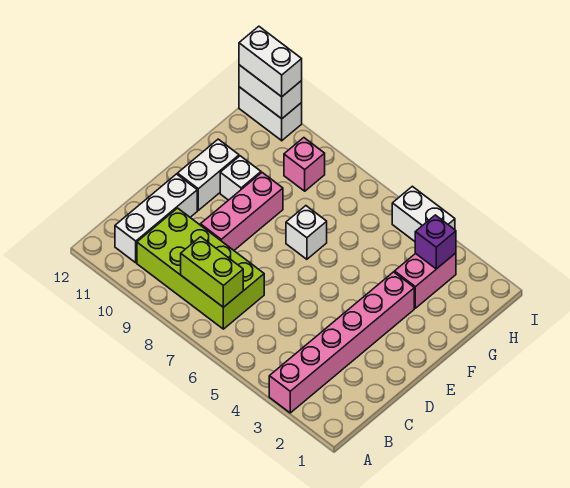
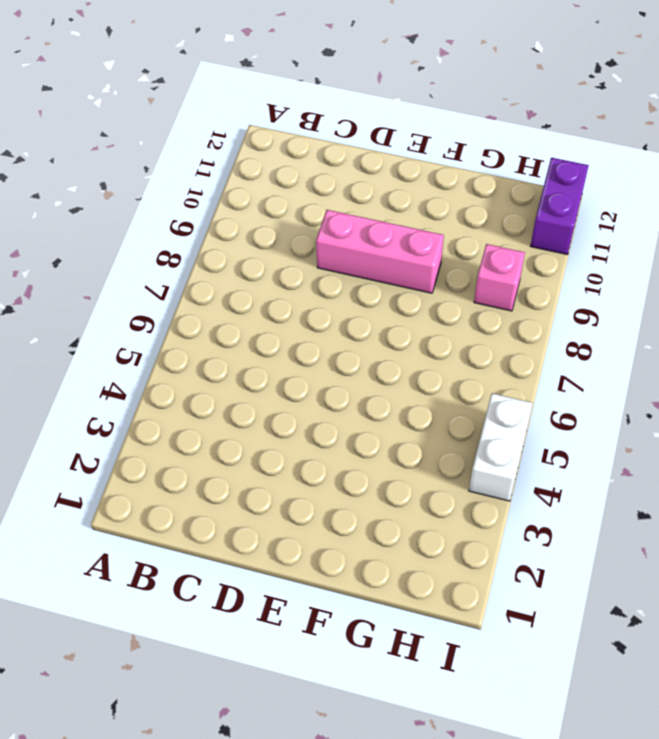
purple 1x2 brick [531,158,589,255] -> white 1x2 brick [239,87,302,141]
none -> pink 1x6 brick [269,272,414,413]
none -> lime 2x4 brick [137,208,264,329]
none -> white 1x3 brick [115,174,197,263]

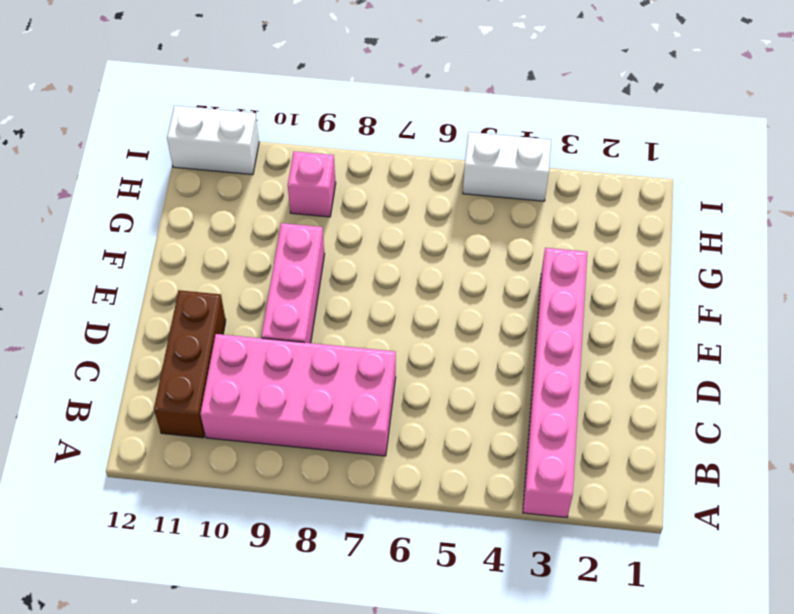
pink 2x4 brick [200,334,396,456] -> lime 2x4 brick [137,208,264,329]
brown 1x3 brick [154,290,226,438] -> white 1x3 brick [115,174,197,263]
none -> white 1x2 brick [178,139,239,210]
none -> white 1x1 brick [286,206,327,259]
none -> white 1x1 brick [220,156,261,200]

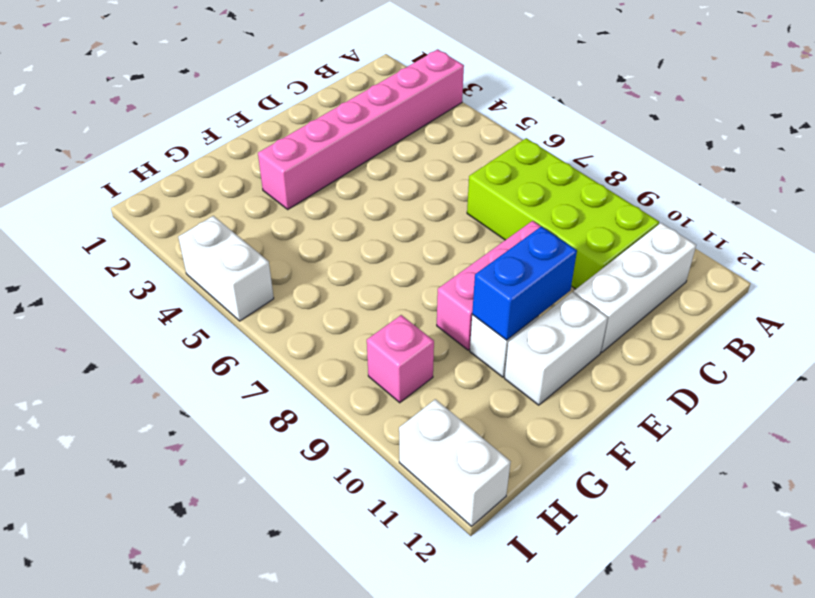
blue 1x2 brick [472,226,577,340] -> none
none -> white 1x1 brick [286,206,327,259]
none -> pink 1x2 brick [395,253,456,308]
none -> lime 1x2 brick [181,237,243,307]

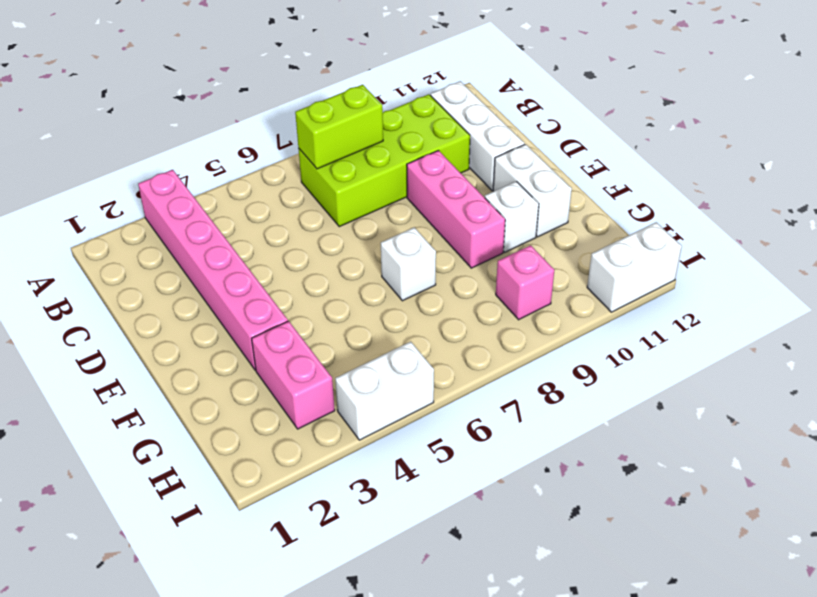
none -> purple 1x1 brick [415,215,456,269]
none -> white 1x2 brick [239,65,302,119]
none -> white 1x2 brick [239,26,302,97]

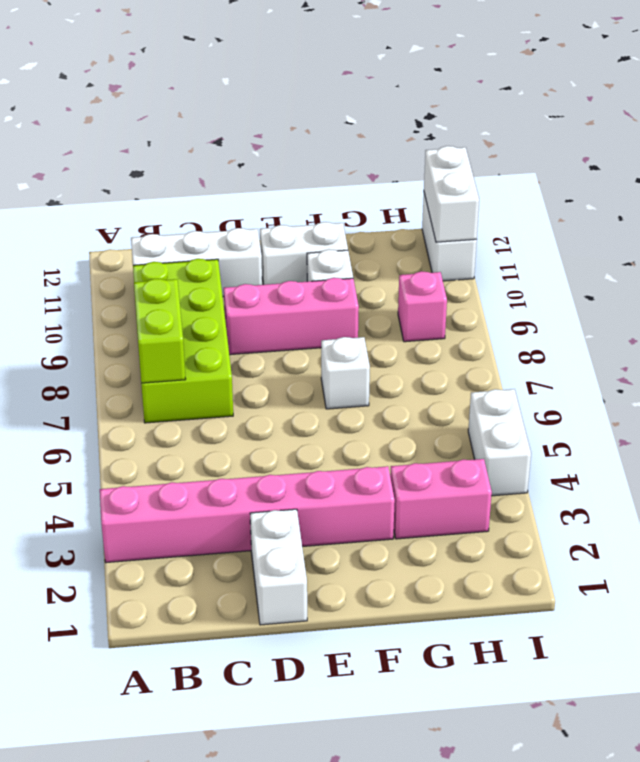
white 1x2 brick [250,509,307,625] -> white 1x2 brick moved to [239,26,302,97]
none -> purple 1x1 brick [415,215,456,269]

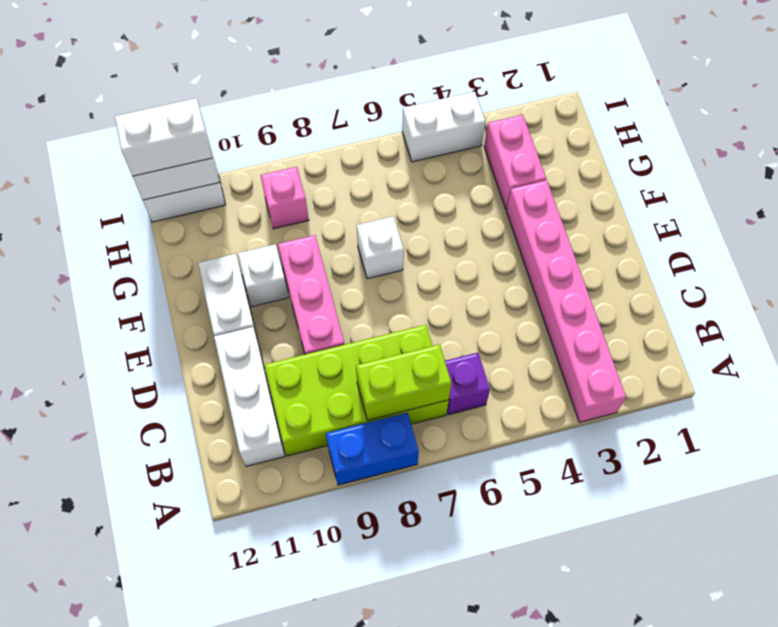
blue 1x2 brick [326,413,419,485] -> none
purple 1x1 brick [445,353,490,415] -> purple 1x1 brick moved to [415,215,456,269]

